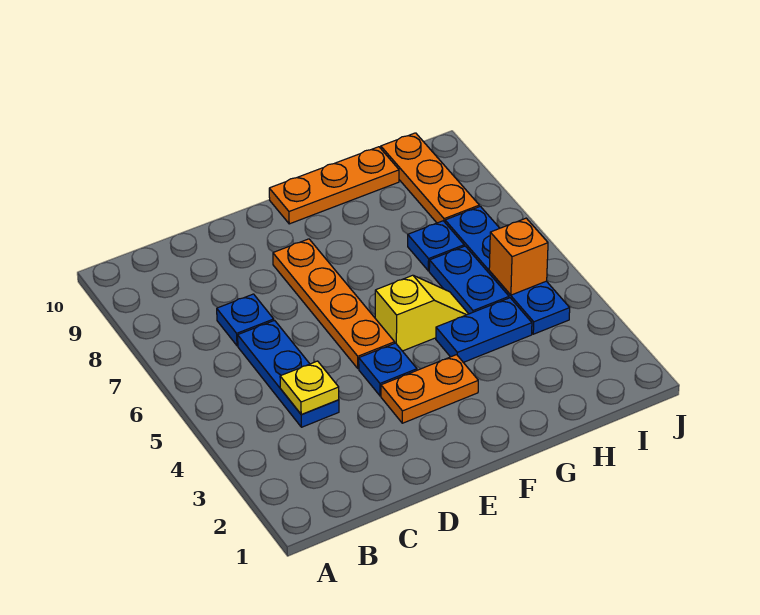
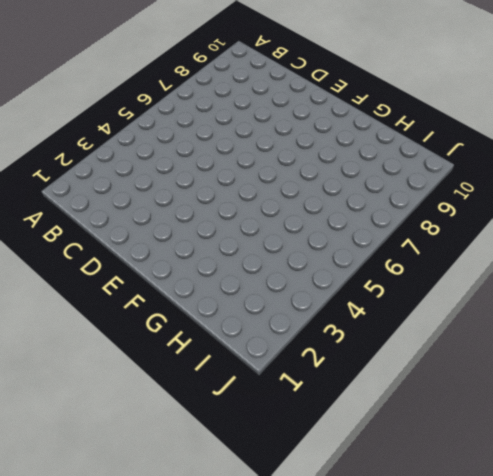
none -> blue 1x3 plate [238,320,339,427]
none -> blue 1x1 plate [217,294,274,346]
none -> orange 1x2 plate [381,355,478,423]

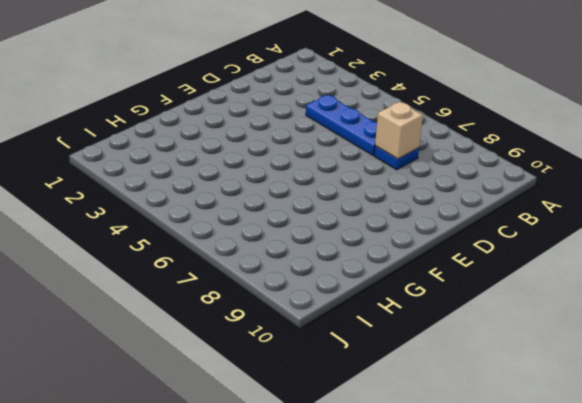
tan 1x1 brick [375,102,423,159] -> none
none -> orange 1x2 plate [381,355,478,423]
none -> blue 1x1 plate [359,343,417,396]
none -> orange 1x4 plate [273,239,395,369]

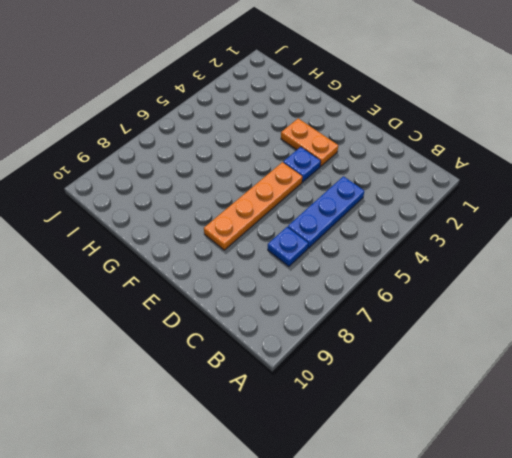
none -> yellow 1x2 slope [375,275,468,351]
none -> orange 1x3 plate [269,147,399,224]
none -> blue 1x2 plate [436,298,532,362]

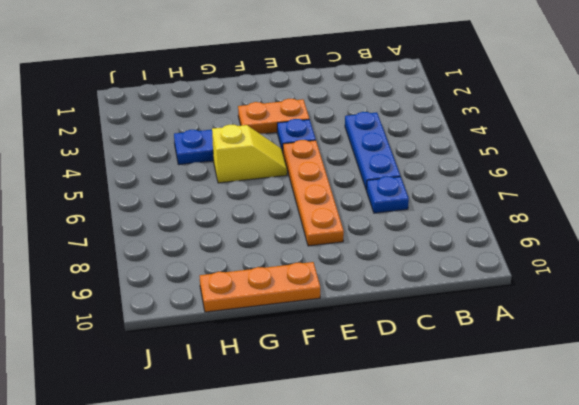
yellow 1x2 slope [212,125,287,183] -> yellow 1x2 slope turned to [375,275,468,351]
none -> blue 1x2 plate [429,246,509,314]
none -> blue 1x1 plate [408,221,464,271]
none -> blue 1x4 plate [445,206,570,334]

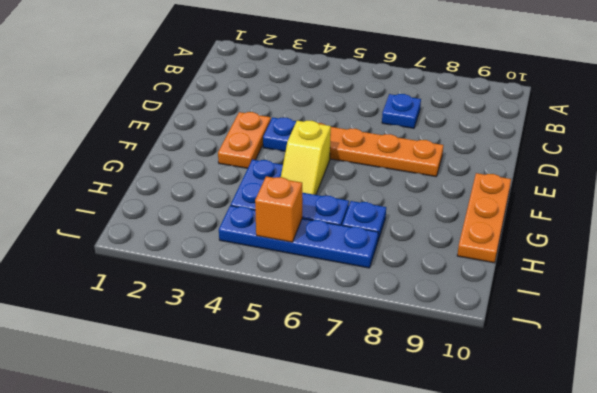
none -> blue 1x3 plate [238,320,339,427]
none -> orange 1x3 plate [381,133,479,223]
none -> yellow 1x1 plate [280,361,339,415]

